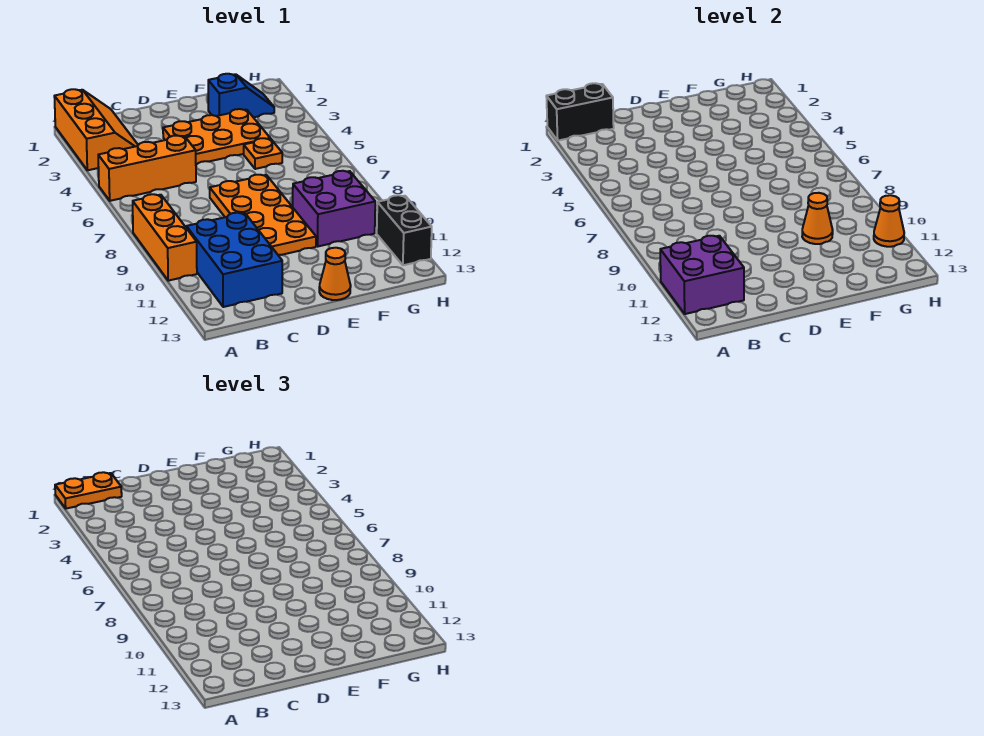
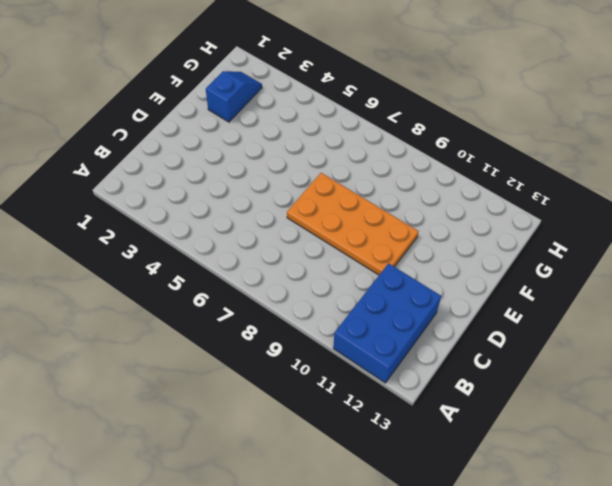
blue 2x3 brick [333,263,441,383] -> blue 2x3 brick turned to [186,213,282,307]
none -> orange 2x3 slope [54,89,138,170]
none -> orange 1x3 brick [98,136,196,201]
none -> orange 1x3 brick [133,194,197,281]

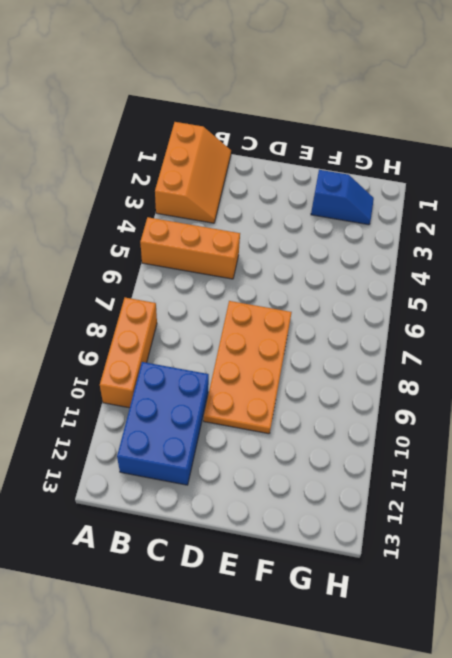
none -> orange 2x3 plate [163,109,270,164]
none -> orange 1x1 cone [319,248,351,300]
none -> orange 1x1 plate [244,138,282,169]

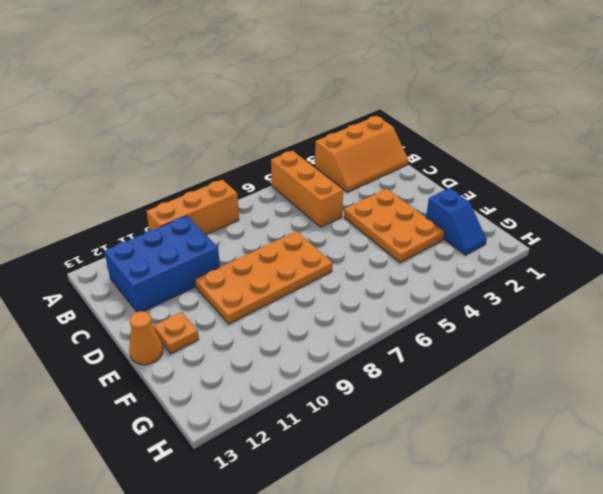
orange 1x1 plate [153,312,199,354] -> orange 1x1 plate moved to [244,138,282,169]
none -> purple 2x2 brick [293,171,375,247]
none -> black 1x2 brick [377,195,432,265]
none -> black 1x2 brick [546,83,614,141]

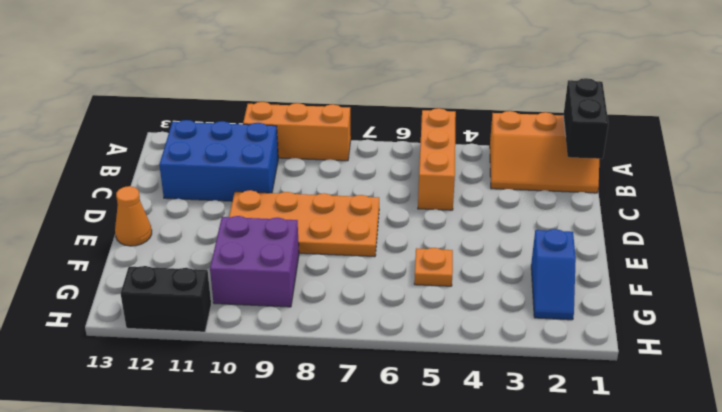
none -> orange 2x3 plate [163,109,270,164]
none -> purple 2x2 brick [660,236,744,314]
none -> orange 1x1 cone [802,193,833,244]

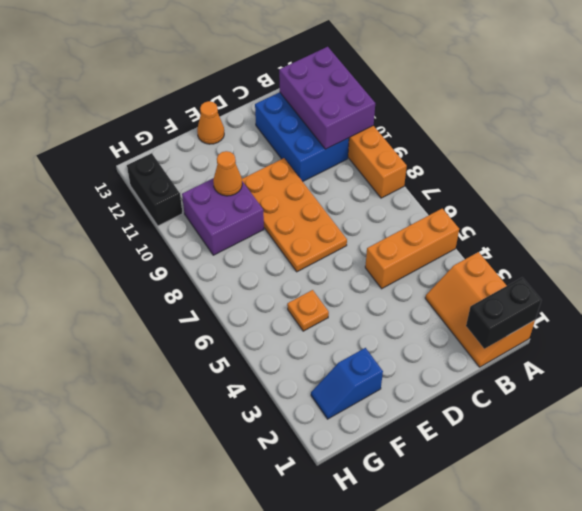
purple 2x3 brick [279,47,375,149] -> purple 2x2 brick [660,236,744,314]
none -> orange 2x3 plate [163,109,270,164]
none -> orange 1x1 cone [874,195,904,247]
none -> orange 1x2 plate [55,472,122,509]

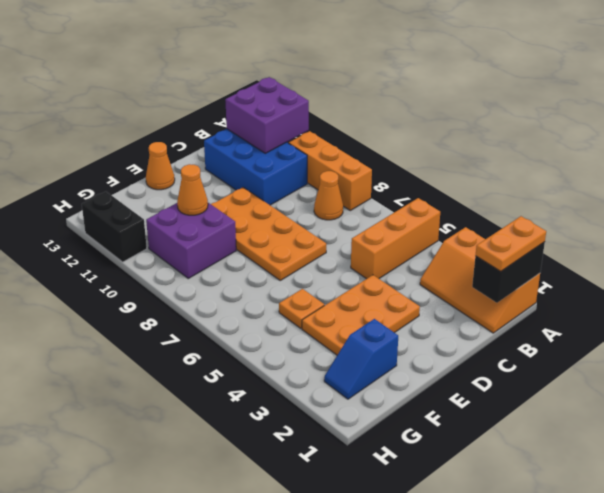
orange 1x1 cone [314,171,343,220] -> orange 1x1 cone moved to [874,195,904,247]

